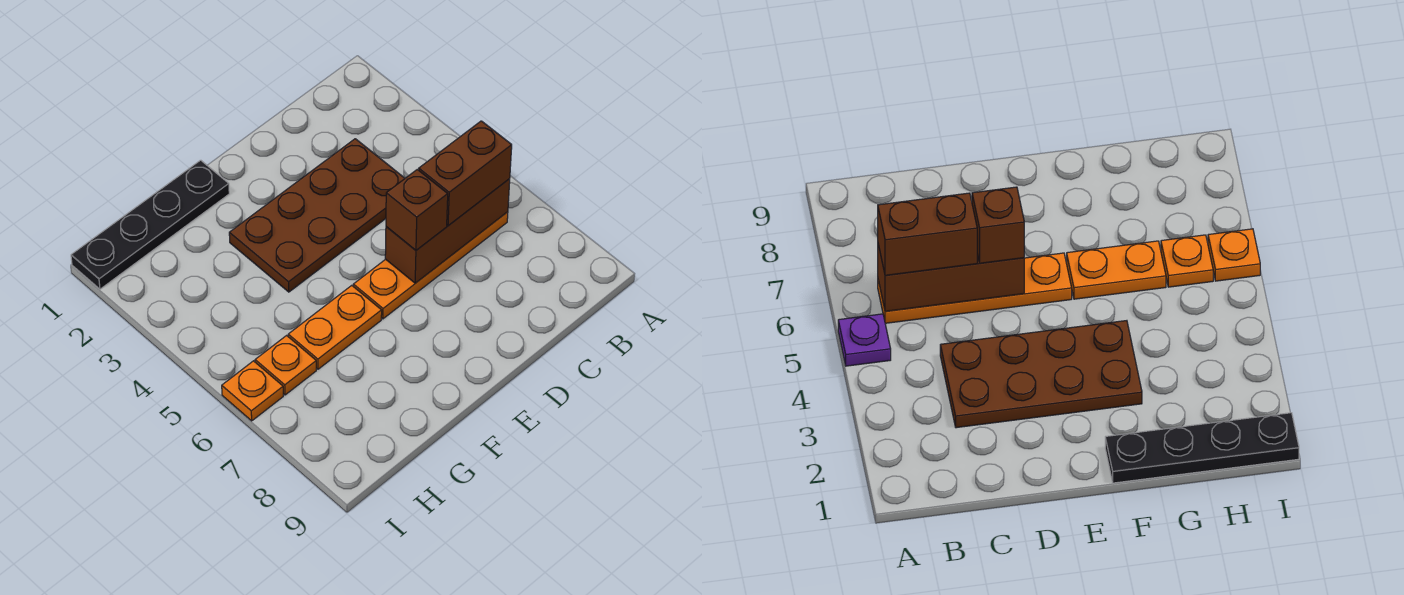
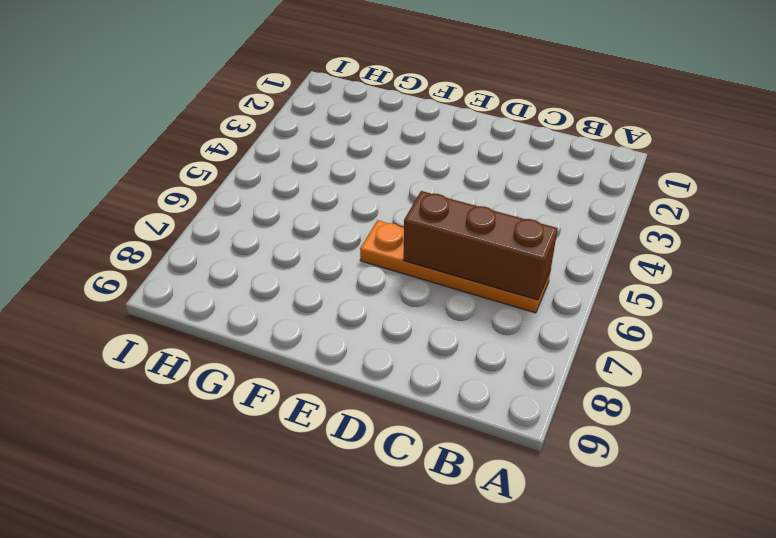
none -> purple 1x1 plate [838,314,891,366]
none -> brown 2x4 plate [229,139,405,292]

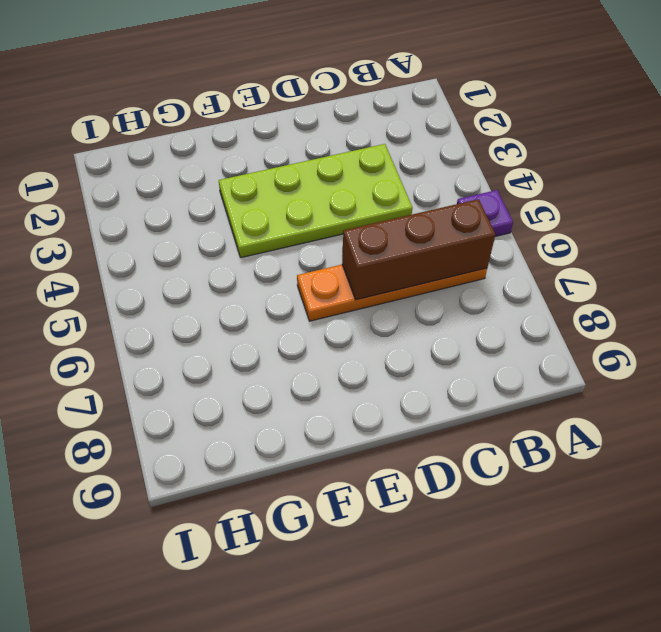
lime 2x4 plate [219,144,412,258] -> brown 2x4 plate [229,139,405,292]
none -> black 1x4 plate [71,160,229,289]
none -> orange 1x2 plate [288,285,382,369]

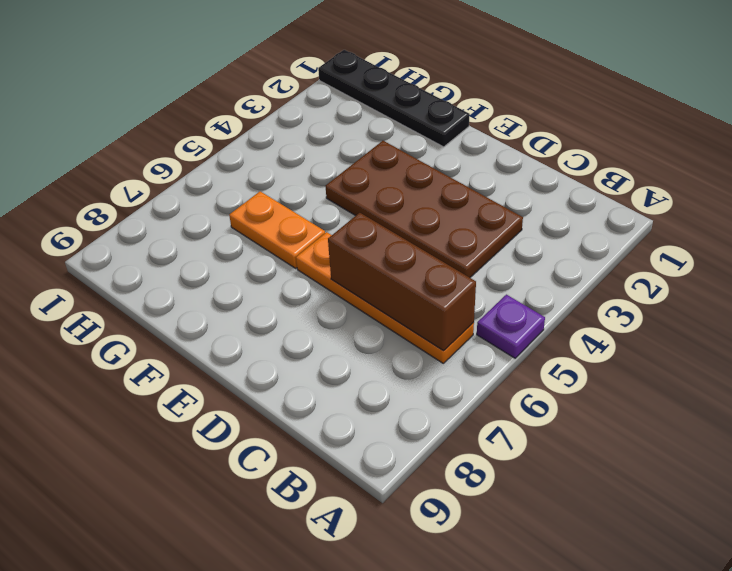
none -> orange 1x1 plate [255,335,316,395]
none -> orange 1x1 plate [222,361,283,421]

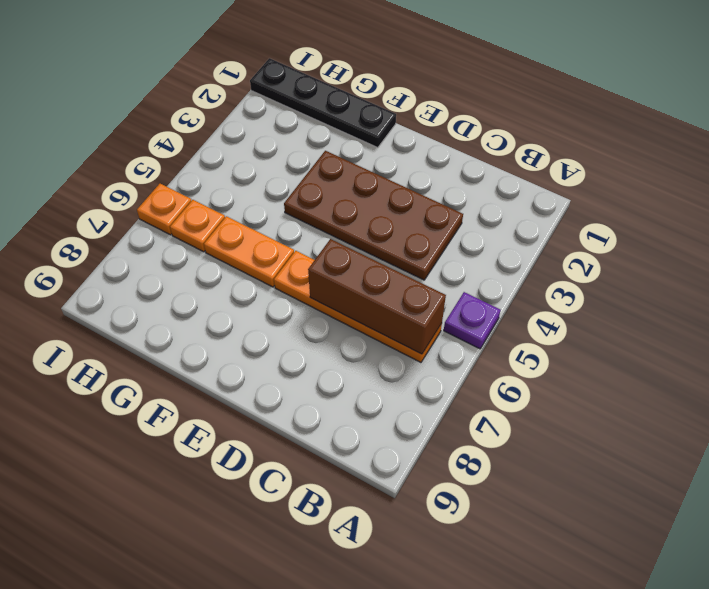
none -> brown 1x2 brick [419,121,512,226]
none -> brown 1x1 brick [386,169,448,250]

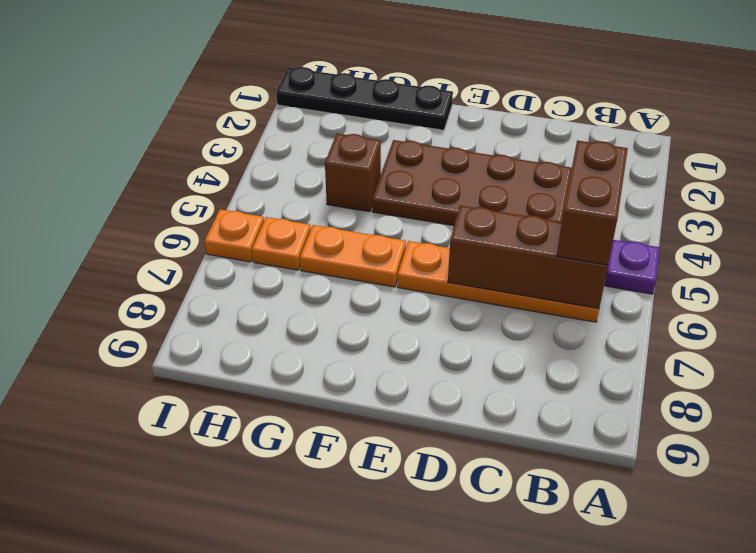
brown 1x2 brick [557,141,628,265] -> brown 1x2 brick turned to [419,121,512,226]
brown 1x1 brick [325,134,381,212] -> brown 1x1 brick moved to [386,169,448,250]

